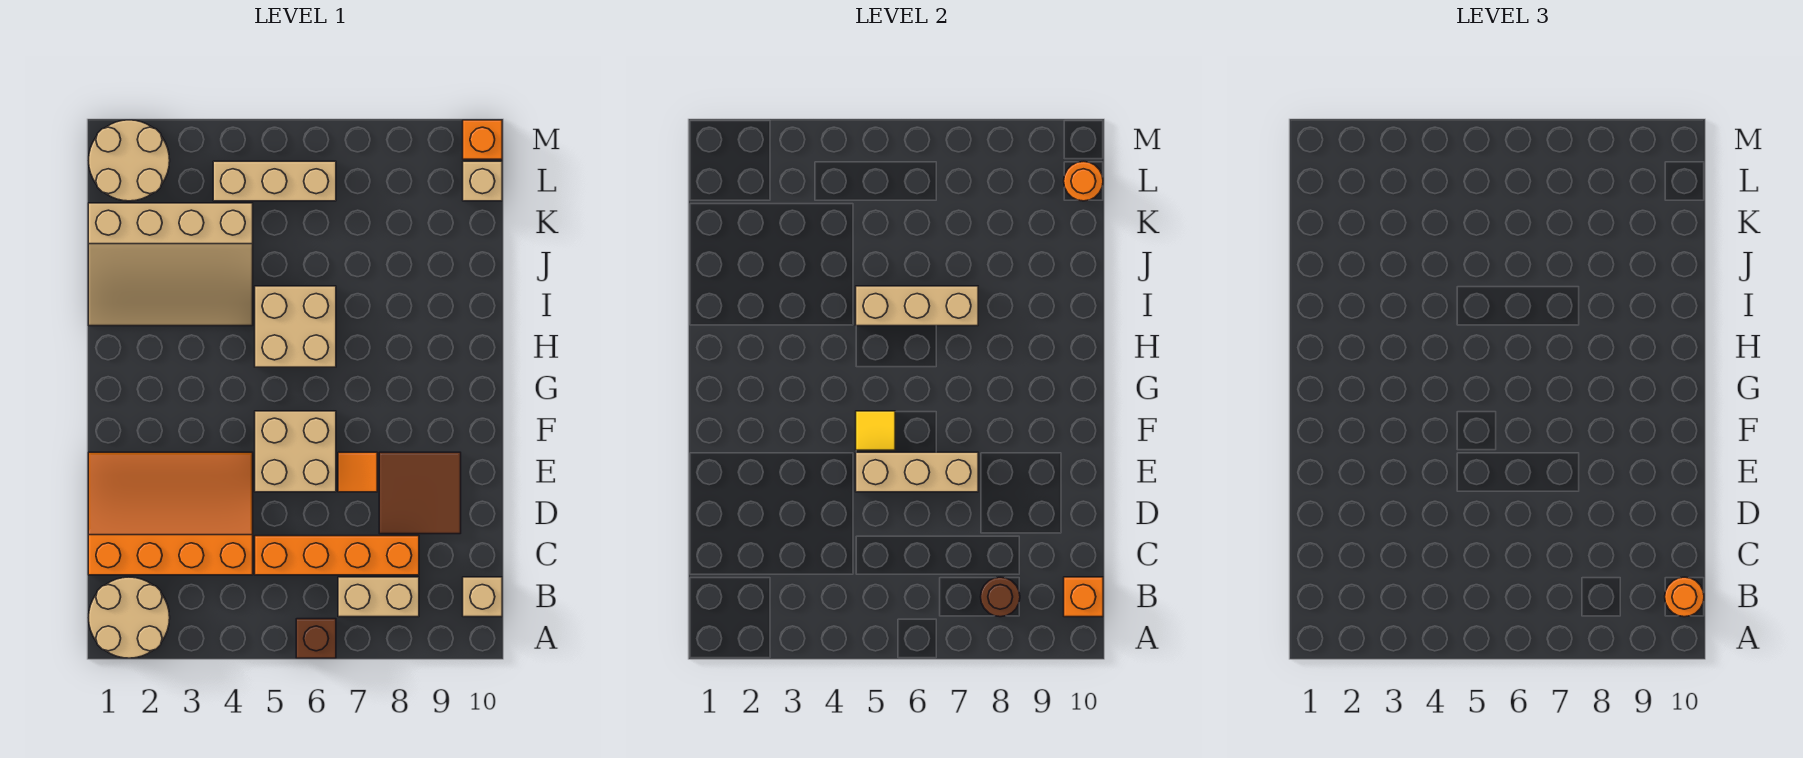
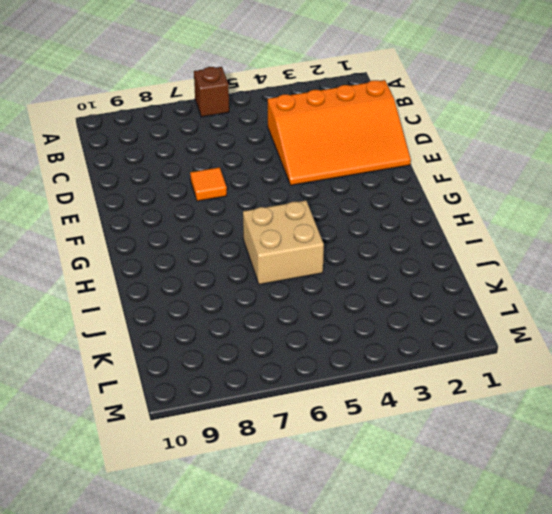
none -> tan 2x2 round brick [88,577,170,658]
none -> tan 1x2 brick [338,577,419,617]
none -> tan 1x1 brick [463,577,502,617]

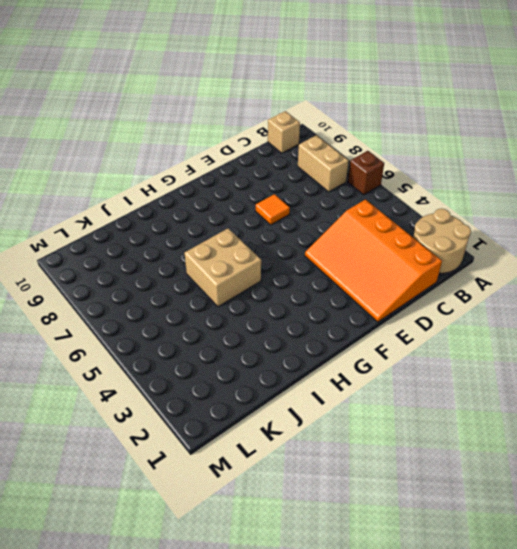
none -> orange 1x4 brick [255,536,419,575]
none -> brown 2x2 tile [379,452,461,534]
none -> tan 2x2 brick [255,411,336,492]

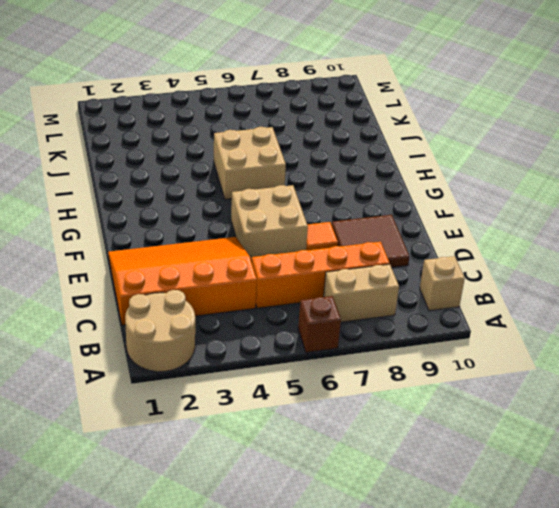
none -> tan 3x4 slope [88,203,253,326]
none -> tan 2x2 round brick [89,120,170,201]
none -> tan 1x3 brick [213,161,336,201]

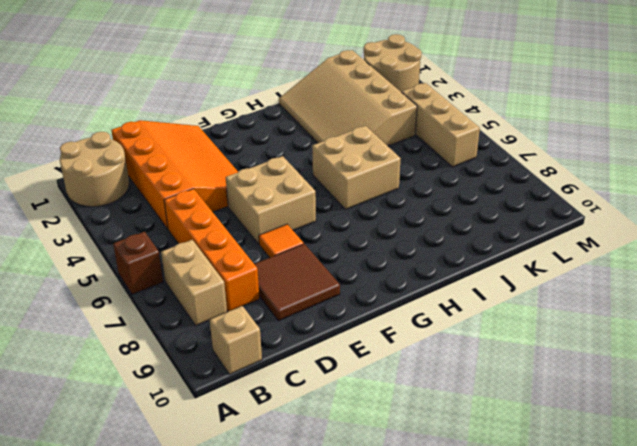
none -> tan 1x1 brick [463,161,502,201]
none -> orange 1x1 brick [463,120,502,159]
none -> brown 1x1 round brick [981,577,1020,617]

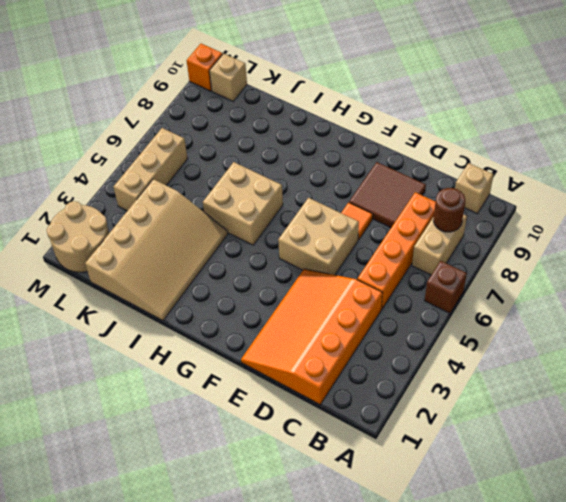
none -> tan 2x2 round brick [88,577,170,658]
none -> orange 1x1 brick [1064,577,1103,617]
none -> tan 1x3 brick [856,452,978,492]

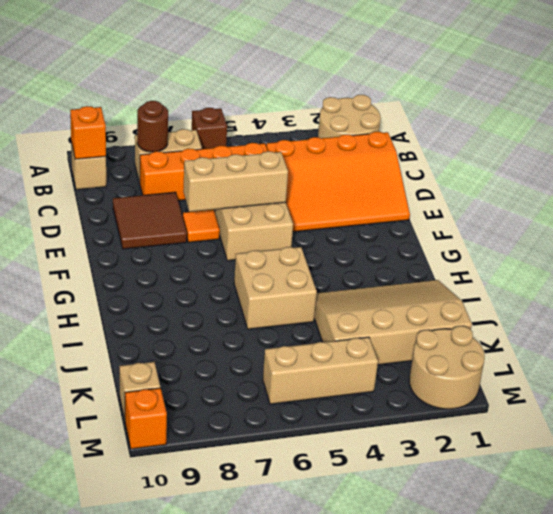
none -> yellow 1x1 tile [856,411,895,450]
none -> tan 1x3 brick [856,286,978,326]
none -> orange 1x1 round brick [1064,161,1103,201]

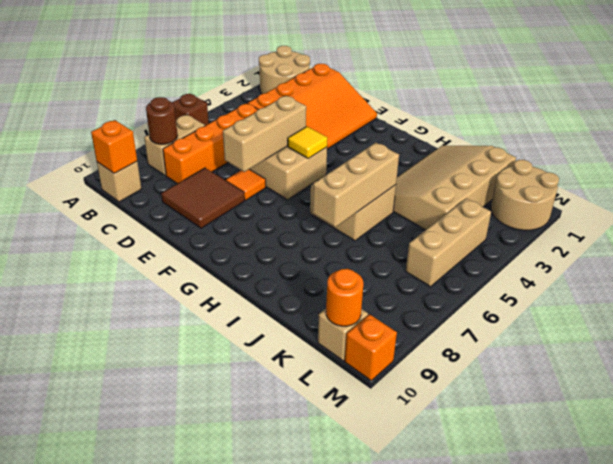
none -> orange 1x1 round brick [1665,577,1704,617]

